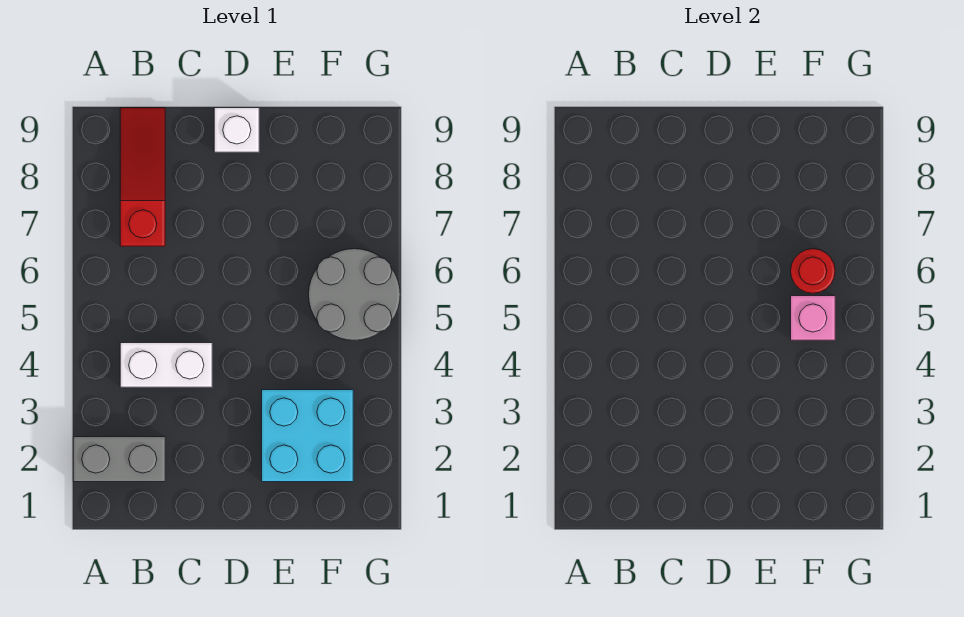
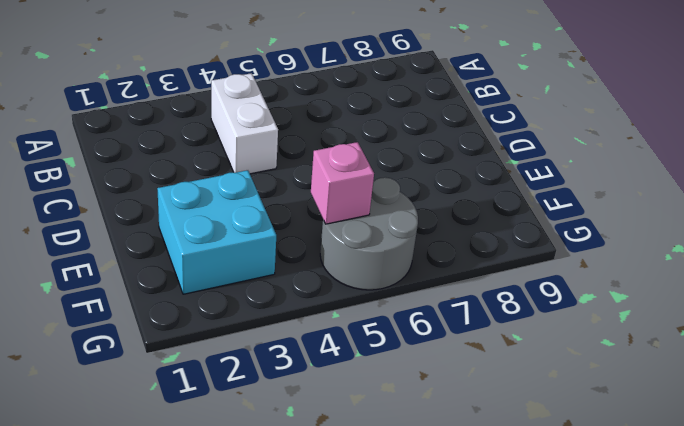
none -> grey 1x2 brick [73,437,165,482]
none -> red 1x3 slope [120,108,165,246]

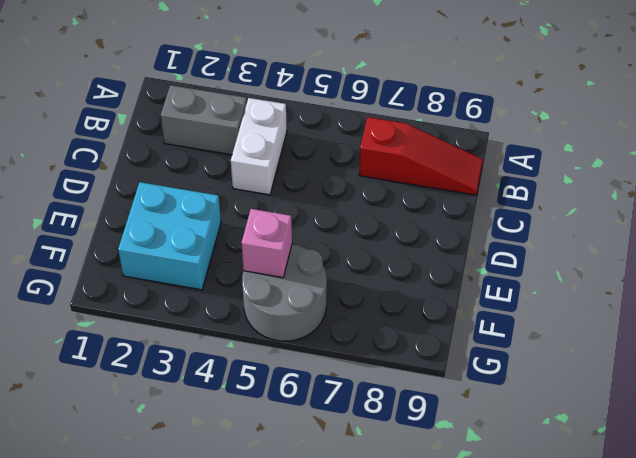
grey 1x2 brick [161,85,247,155] -> grey 1x2 brick turned to [73,437,165,482]
none -> white 1x1 brick [214,108,259,152]
none -> red 1x1 round brick [791,249,835,293]

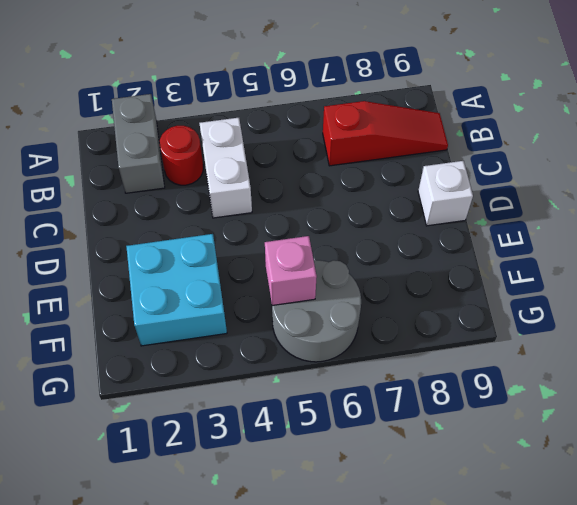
red 1x1 round brick [159,126,203,185] -> red 1x1 round brick moved to [791,249,835,293]

